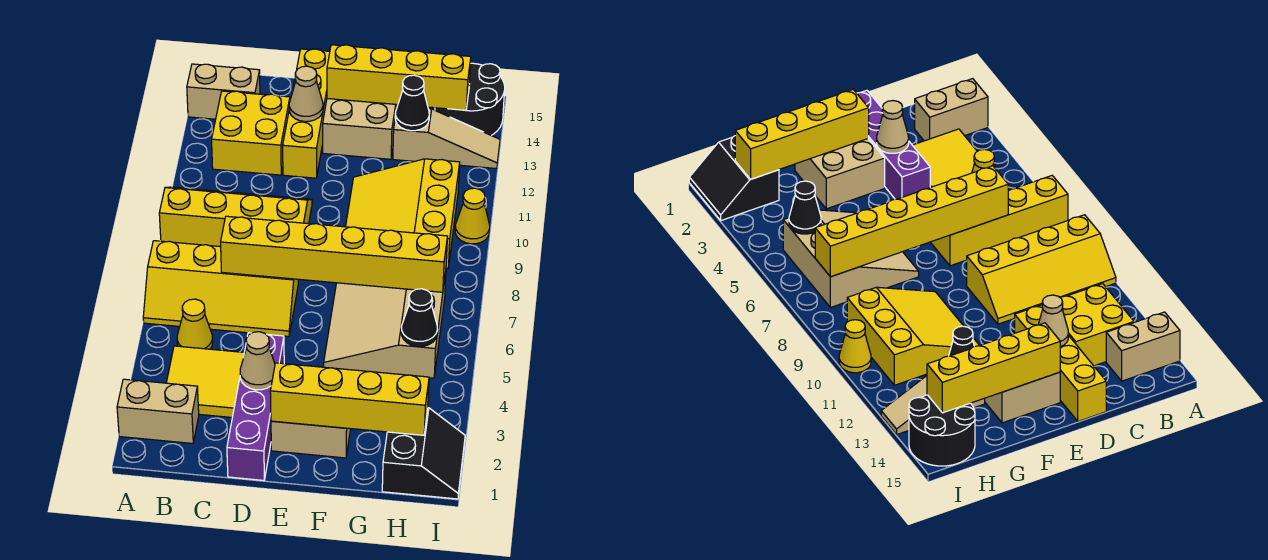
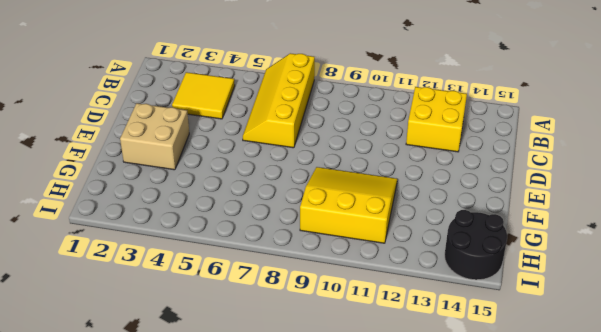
none -> tan 1x2 brick [117,379,199,443]
none -> yellow 2x4 slope [159,187,312,247]
none -> tan 1x2 brick [187,64,260,119]

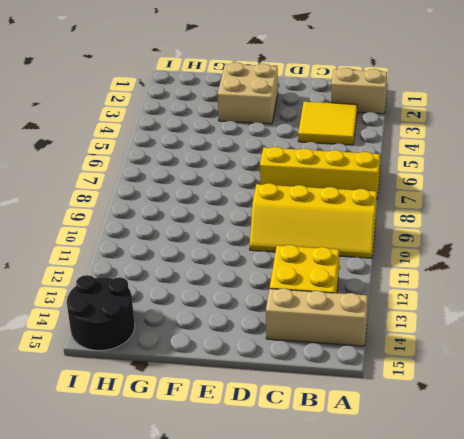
tan 1x3 brick [266,289,368,346] -> tan 1x2 brick [187,64,260,119]
none -> yellow 1x1 cone [177,299,213,349]
none -> purple 1x4 brick [227,333,284,480]
none -> yellow 1x4 brick [283,49,330,178]

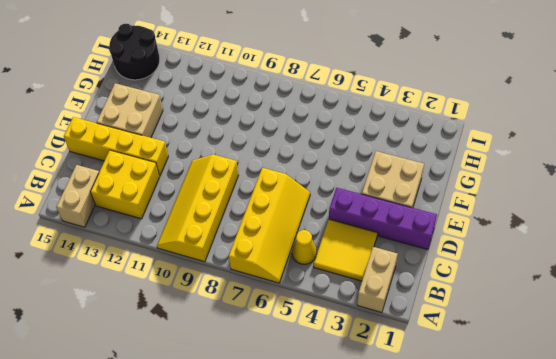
none -> tan 3x3 slope [324,272,446,378]
none -> yellow 3x3 slope [346,159,460,268]
none -> tan 1x3 slope [393,109,500,169]

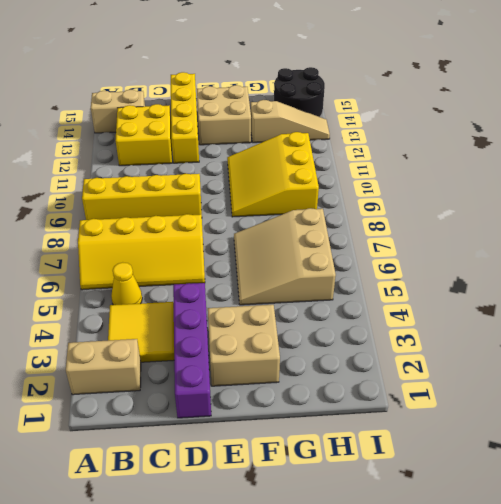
none -> black 2x2 slope [382,408,465,499]
none -> yellow 1x1 cone [455,188,490,244]
none -> yellow 1x6 brick [221,216,447,292]

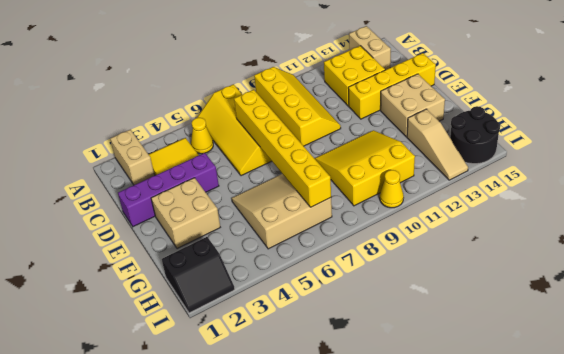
none -> tan 1x1 cone [240,332,275,390]
none -> tan 1x1 cone [289,66,323,122]
none -> yellow 1x4 brick [270,363,429,435]

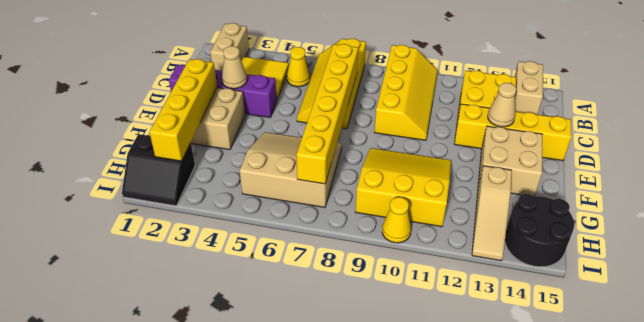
none -> yellow 1x4 brick [327,45,471,110]
none -> black 1x1 cone [395,75,429,131]
none -> black 1x1 cone [401,289,438,347]

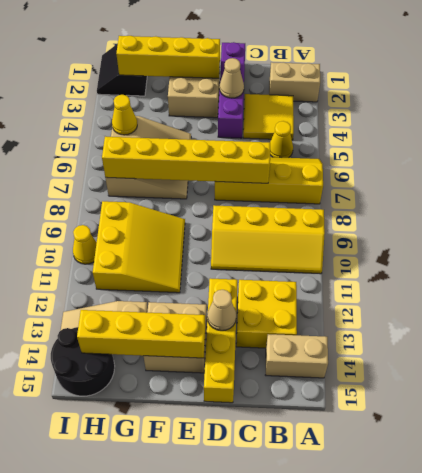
yellow 1x1 cone [112,95,137,135] -> black 1x1 cone [401,289,438,347]
none -> black 1x1 cone [395,75,429,131]

